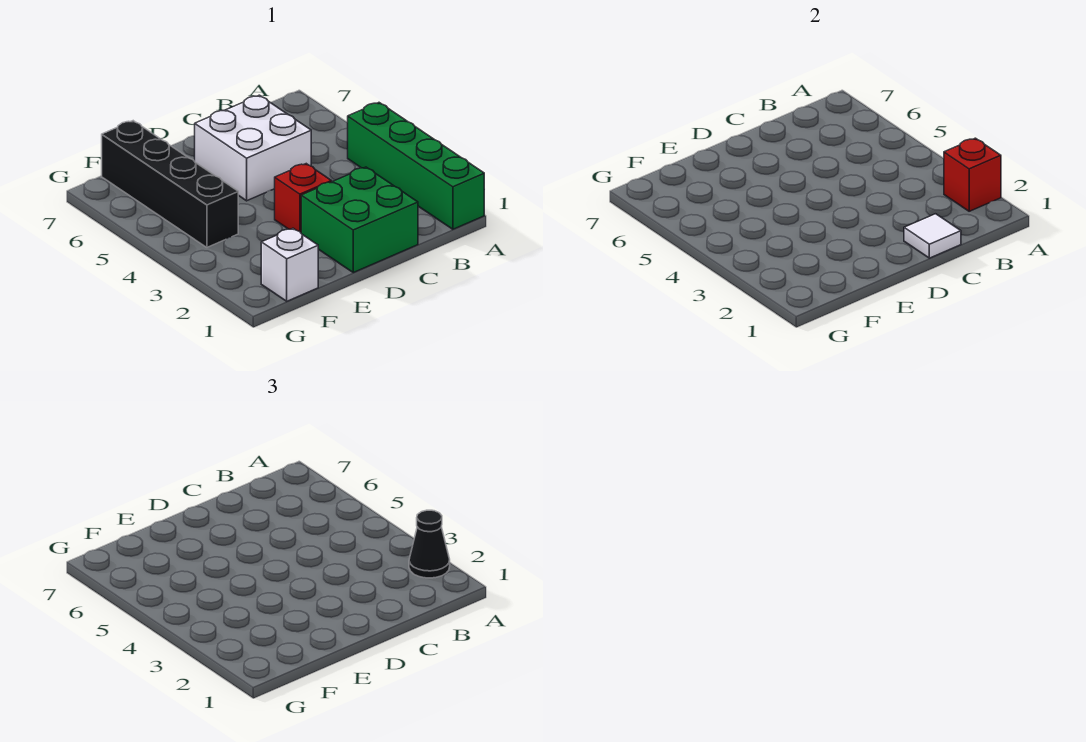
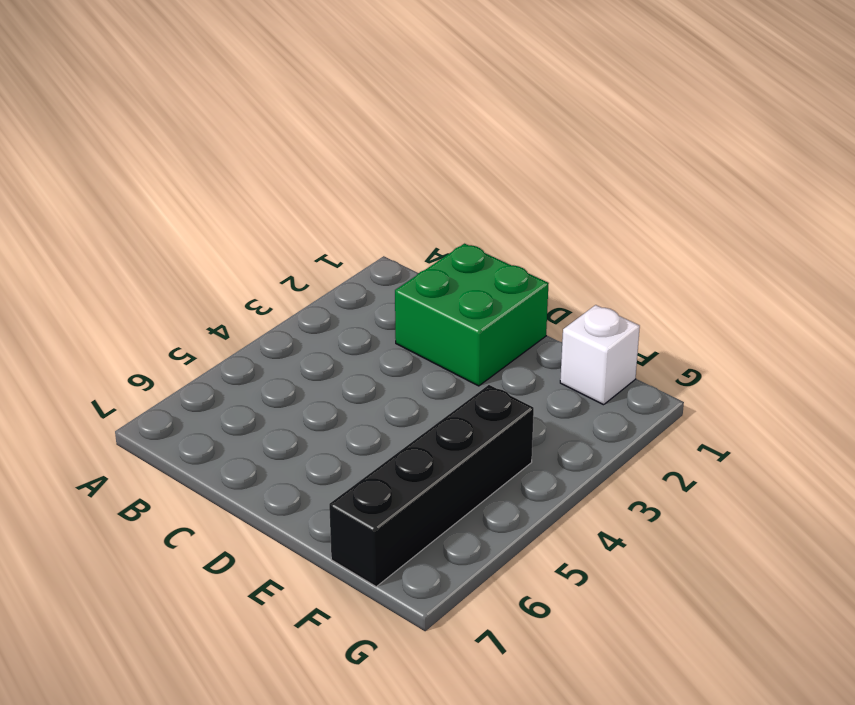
none -> green 1x4 brick [348,103,484,229]
none -> white 2x2 brick [195,95,311,201]

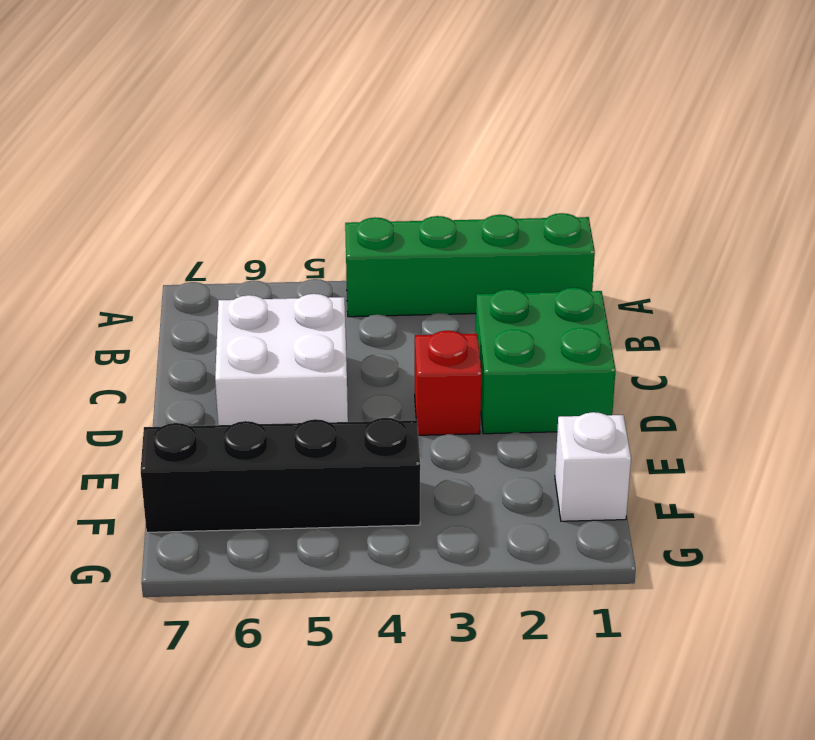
none -> red 1x1 brick [944,138,1001,211]
none -> white 1x1 tile [904,214,961,258]

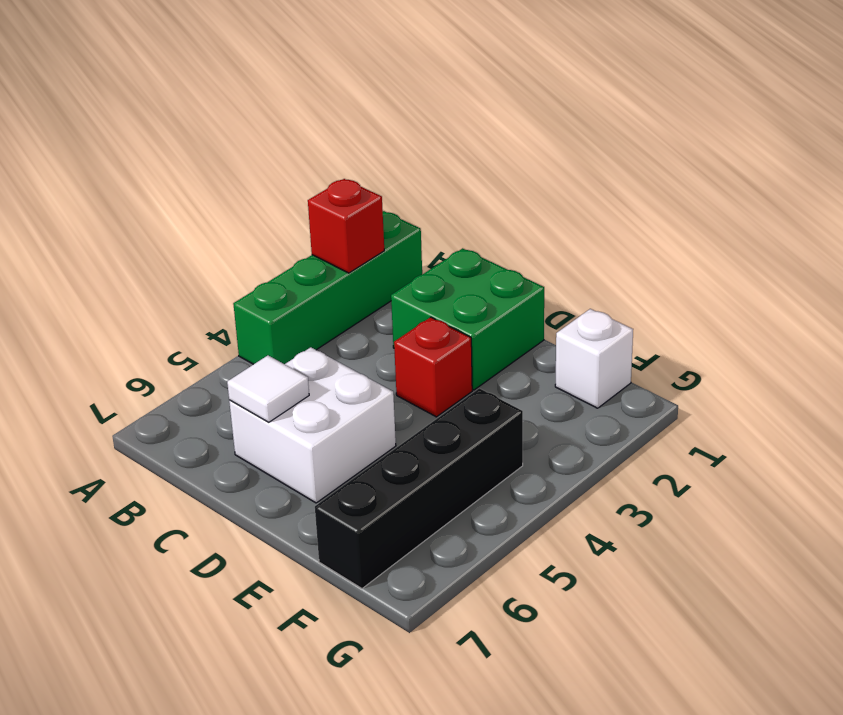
white 1x1 tile [227,355,309,422] -> white 1x1 tile moved to [904,214,961,258]
none -> black 1x1 cone [409,510,450,578]

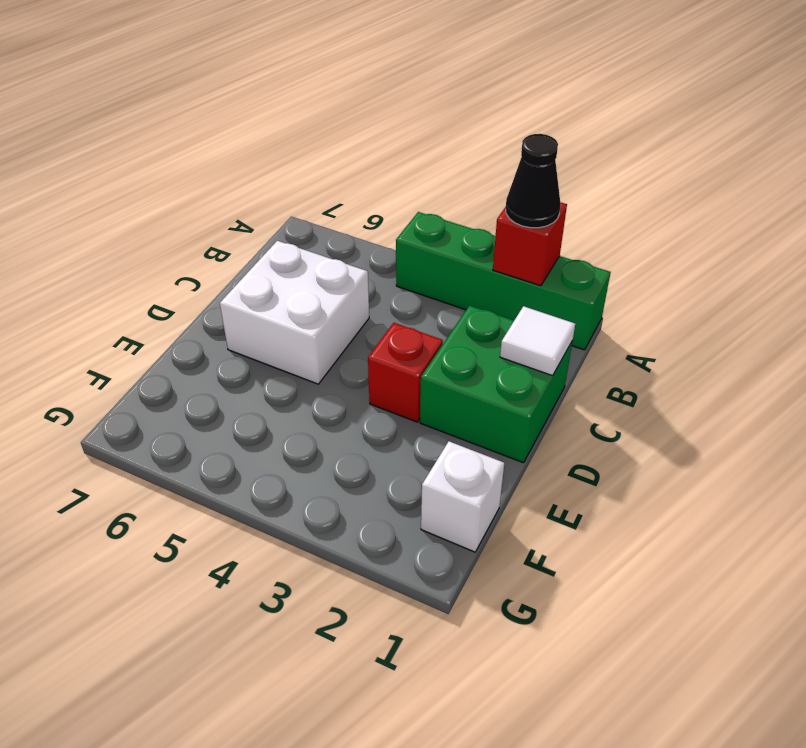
none -> black 1x4 brick [102,121,238,247]

